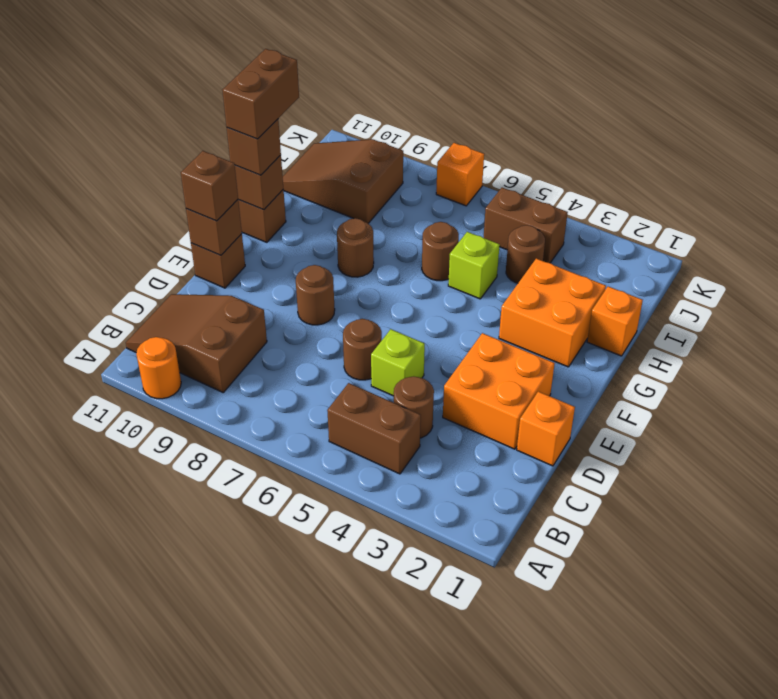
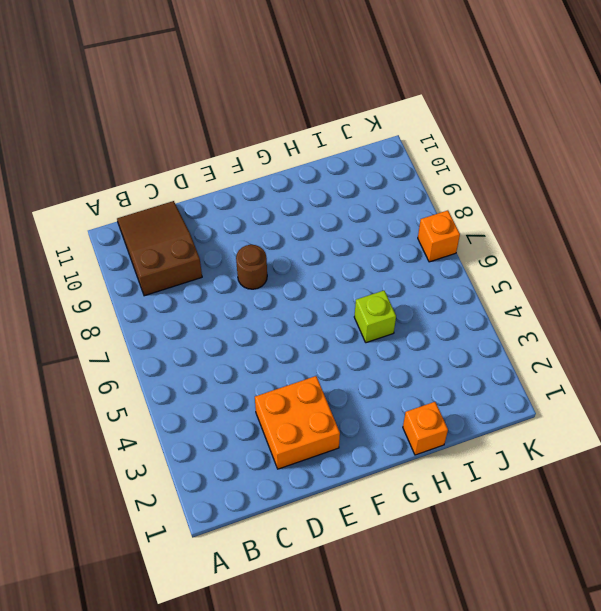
none -> orange 1x1 round brick [136,337,181,399]
none -> brown 1x2 brick [327,383,421,474]
none -> brown 1x1 round brick [394,376,434,438]

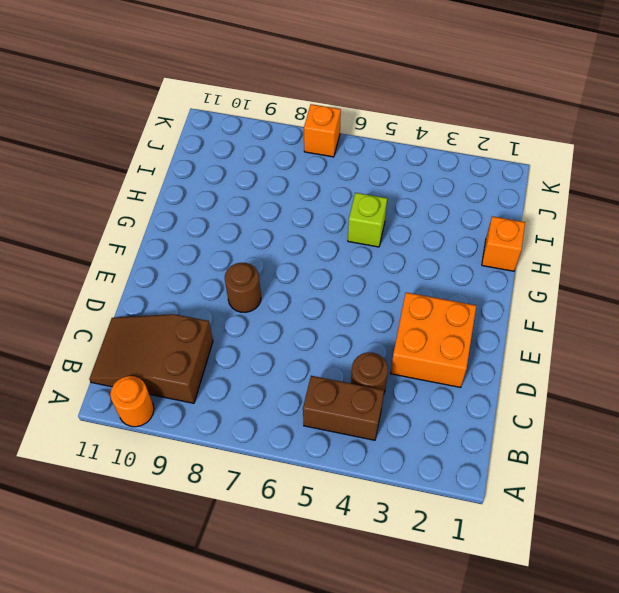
none -> orange 1x1 brick [517,391,575,466]
none -> lime 1x1 brick [371,329,425,396]
none -> brown 1x1 round brick [343,319,382,380]

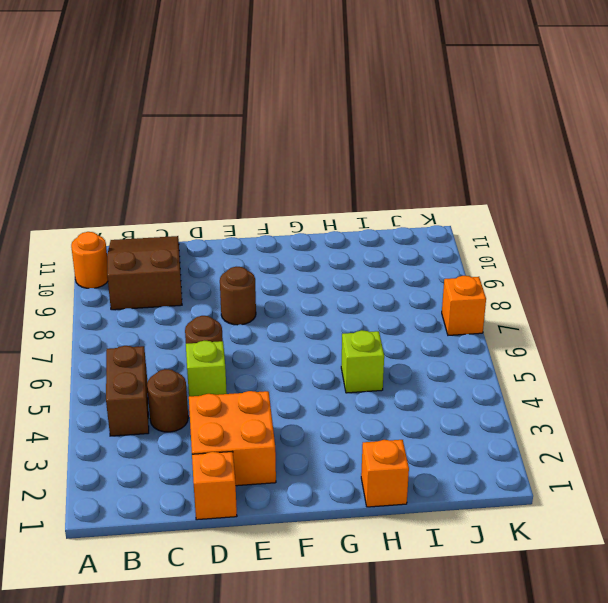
none -> brown 1x1 brick [191,234,245,288]
none -> orange 2x2 brick [499,259,606,367]
none -> brown 1x1 round brick [337,218,374,277]

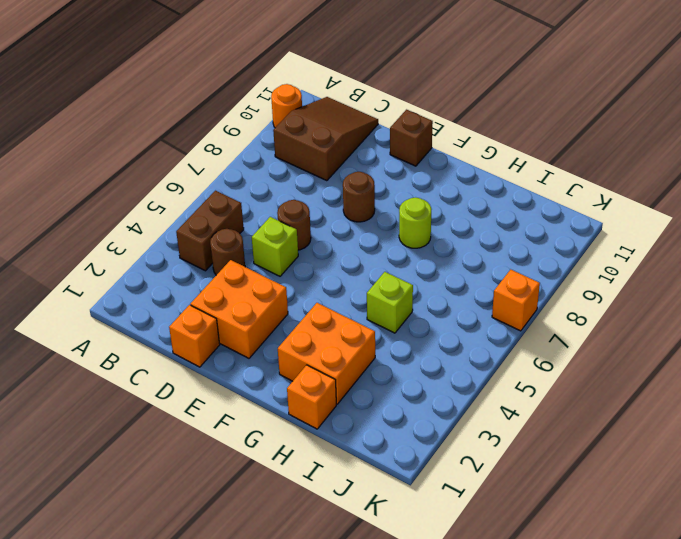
lime 1x1 round brick [399,197,431,248] -> brown 1x1 round brick [337,218,374,277]
none -> brown 1x1 brick [238,190,286,242]
none -> brown 1x1 round brick [422,222,459,281]
none -> brown 1x1 round brick [506,225,545,283]

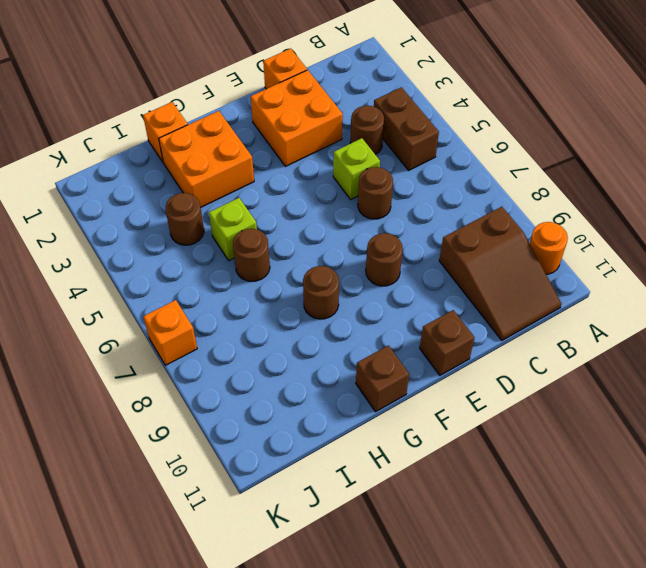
none -> brown 2x3 slope [283,139,403,223]
none -> brown 1x2 brick [484,188,568,263]
none -> brown 1x1 brick [186,200,242,255]

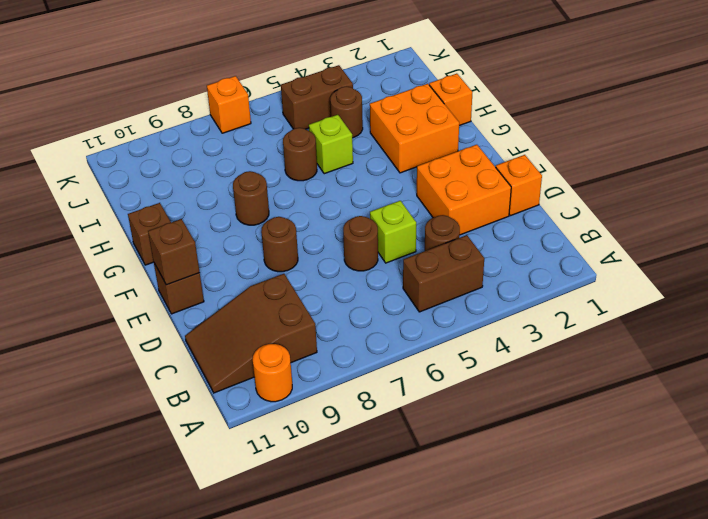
none -> brown 2x3 slope [283,139,403,223]
none -> brown 1x1 brick [235,155,283,210]
none -> brown 1x1 brick [181,151,238,221]

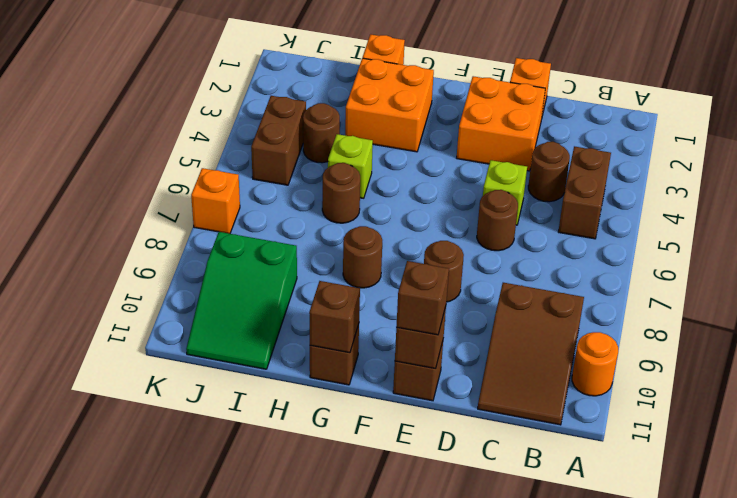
green 2x3 slope [186,232,297,369] -> brown 2x3 slope [283,139,403,223]
none -> brown 1x1 brick [227,119,281,175]
none -> brown 1x2 brick [223,49,299,139]

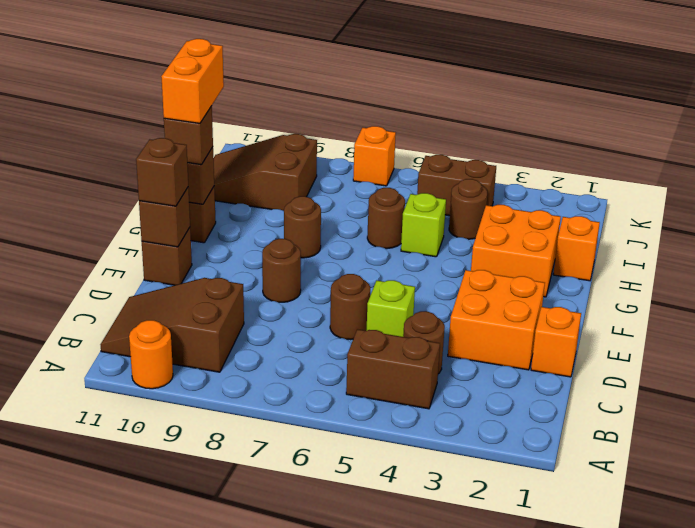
orange 1x2 brick [161,39,224,123] -> brown 1x2 brick [223,49,299,139]

